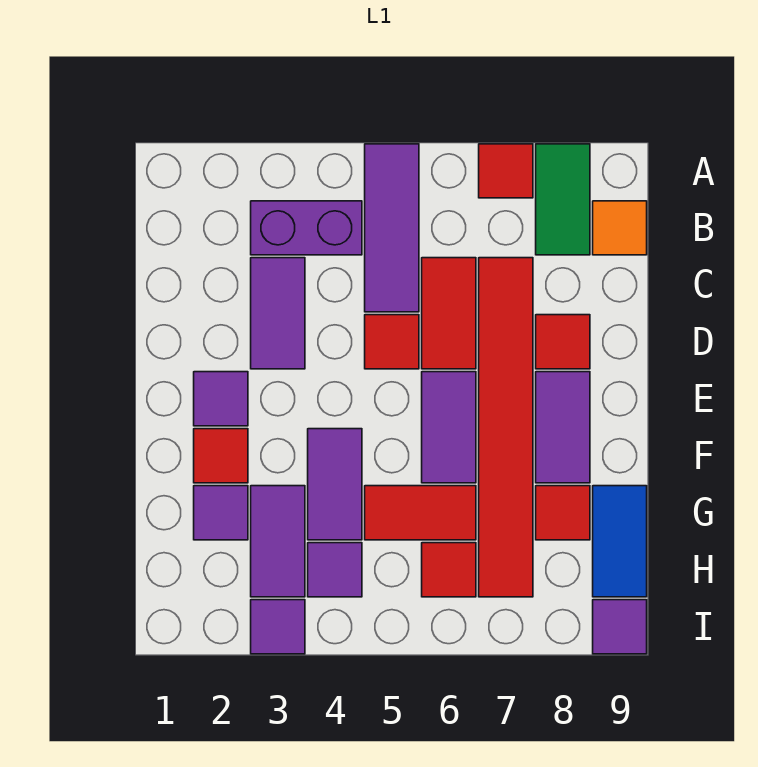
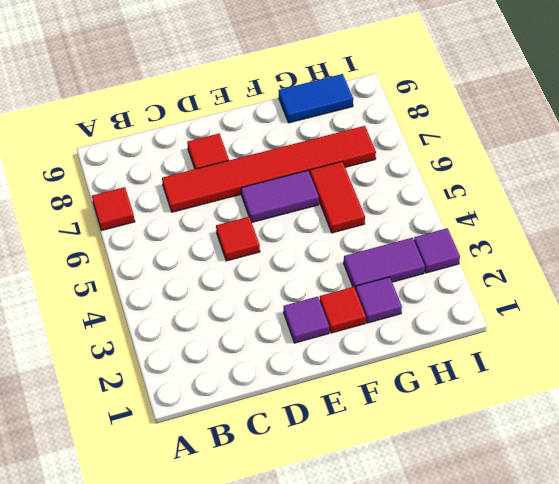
none -> purple 1x3 tile [365,144,419,312]
none -> green 1x2 tile [536,144,590,255]
none -> purple 1x2 brick [251,201,362,255]

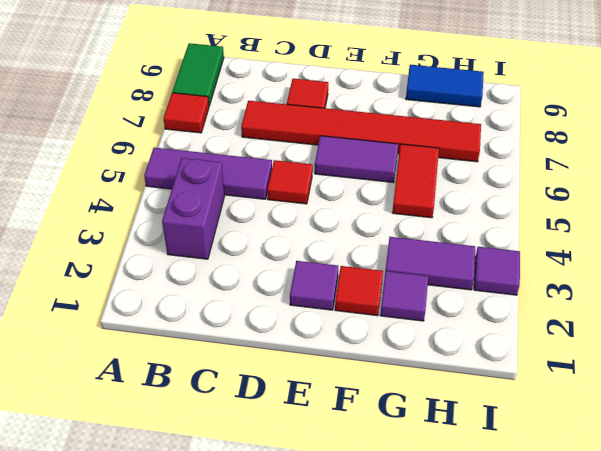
green 1x2 tile [172,43,224,106] -> green 1x2 tile turned to [536,144,590,255]
none -> orange 1x1 tile [593,201,647,255]
none -> purple 1x2 tile [251,258,305,369]
none -> red 1x2 tile [422,258,476,369]

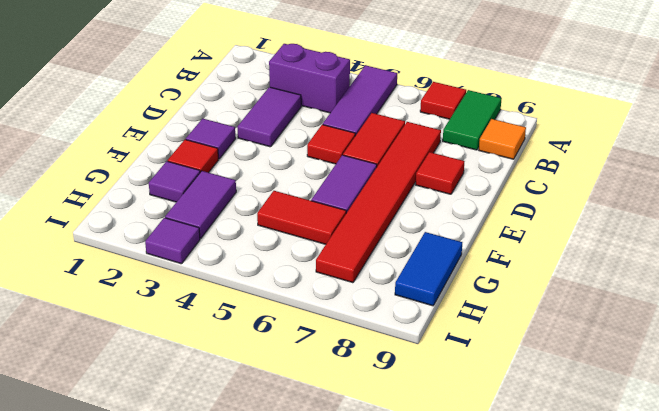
none -> purple 1x2 tile [536,372,590,483]
none -> purple 1x2 tile [308,429,362,540]
none -> red 1x1 tile [536,486,590,540]

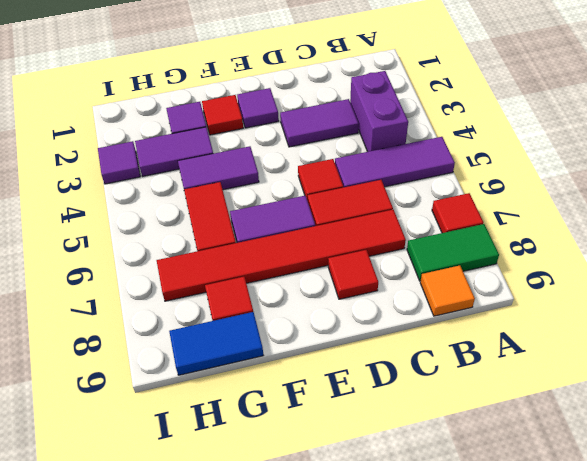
none -> purple 1x2 tile [536,372,590,483]
none -> purple 1x1 tile [308,543,362,597]
none -> red 1x1 tile [422,543,476,597]

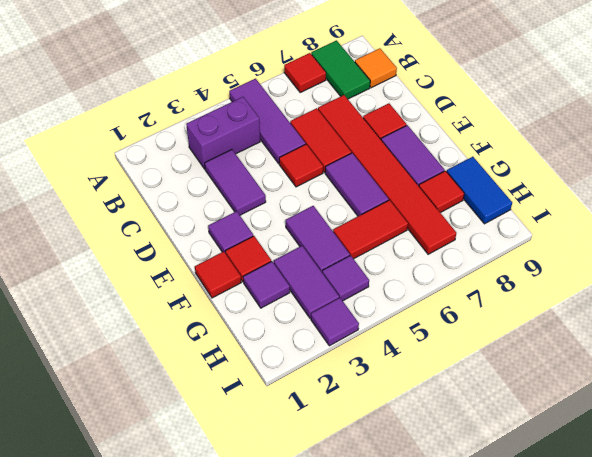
red 1x1 tile [195,252,241,298] -> red 1x1 tile moved to [422,543,476,597]
none -> purple 1x1 tile [593,600,647,654]

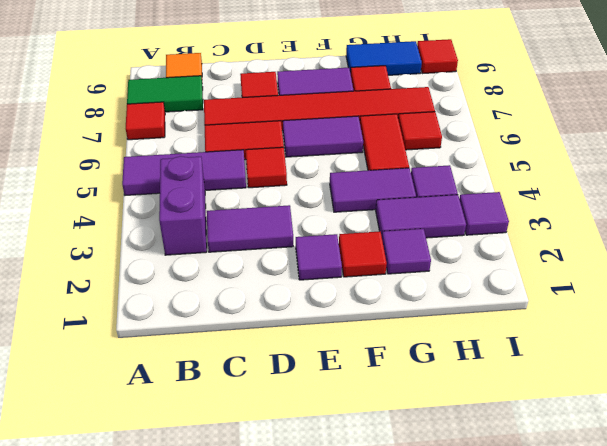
red 1x1 tile [417,39,458,74] -> purple 1x1 tile [593,600,647,654]

